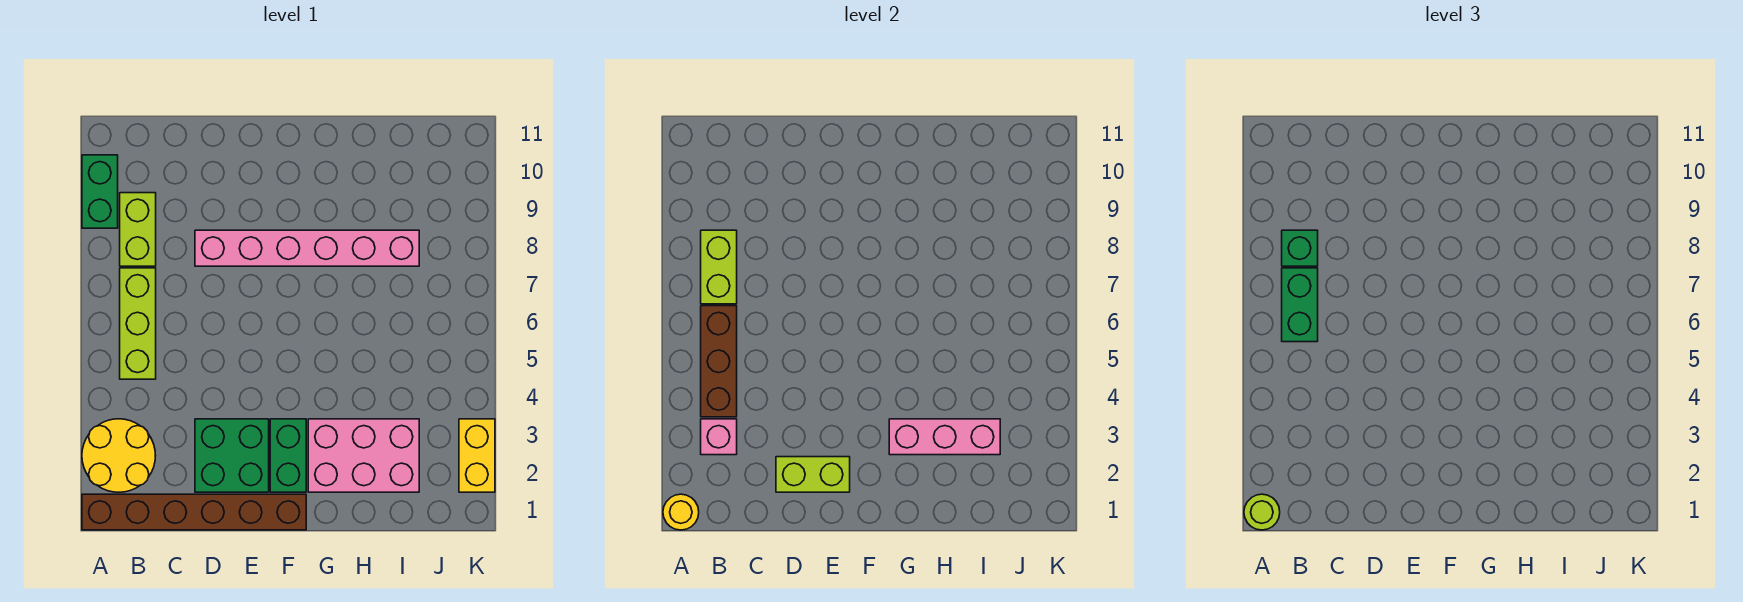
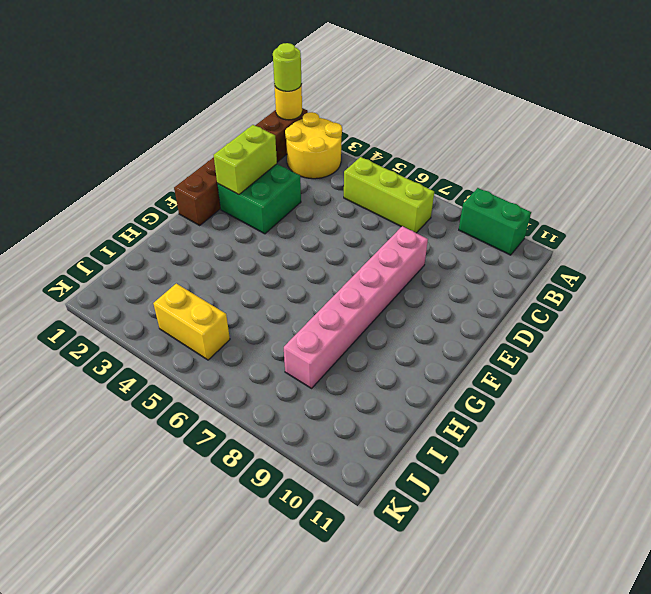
yellow 1x2 brick [153,284,230,360] -> yellow 1x2 brick moved to [459,419,495,492]
none -> lime 1x2 brick [120,193,156,266]
none -> green 1x2 brick [270,419,306,492]
none -> pink 2x3 brick [308,419,419,492]

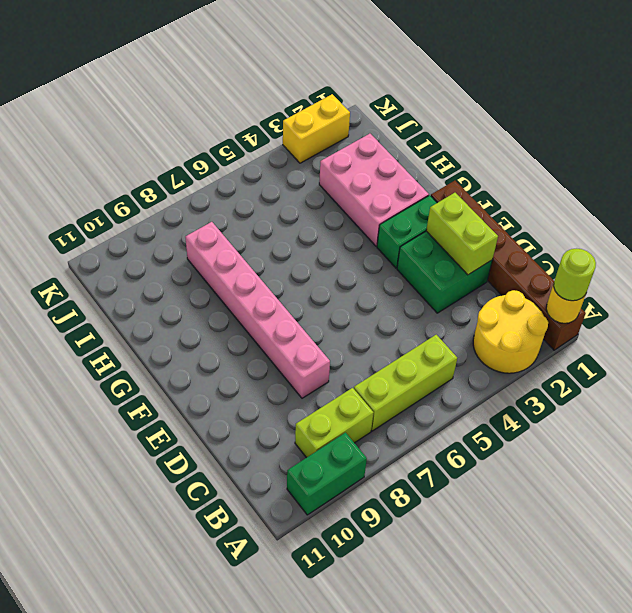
none -> pink 1x1 brick [701,419,737,455]
none -> brown 1x3 brick [701,306,737,417]
none -> lime 1x2 brick [701,230,737,304]

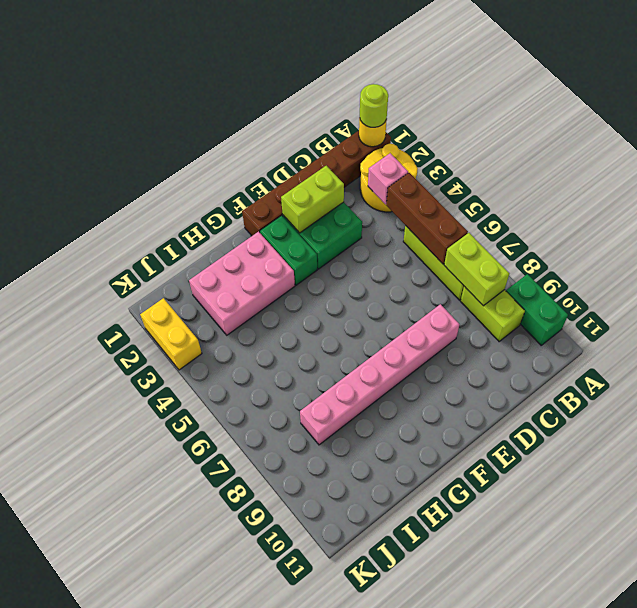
none -> pink 1x3 brick [889,419,1000,455]
none -> green 1x2 brick [1282,268,1318,342]
none -> green 1x1 brick [1282,230,1318,266]

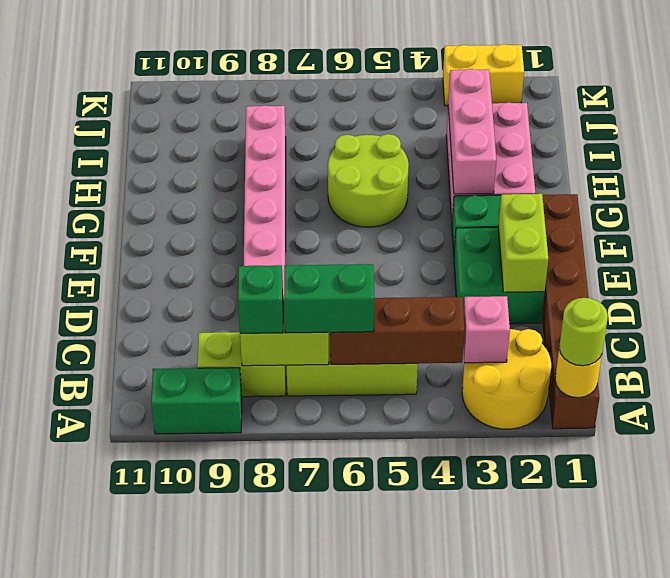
lime 2x2 round brick [328,134,409,227] -> none

